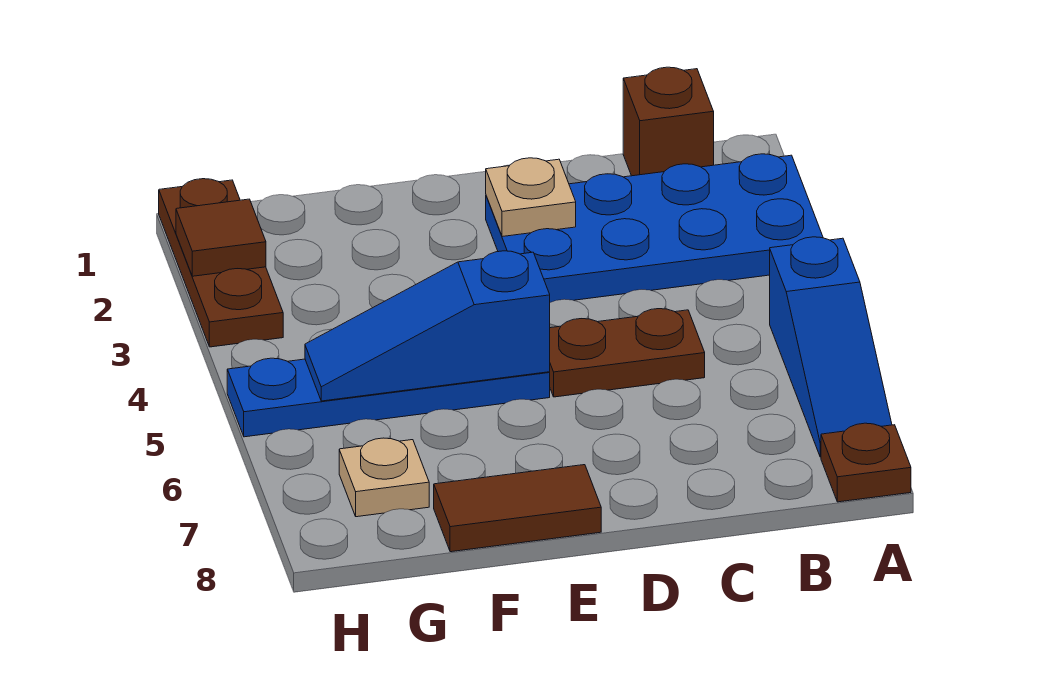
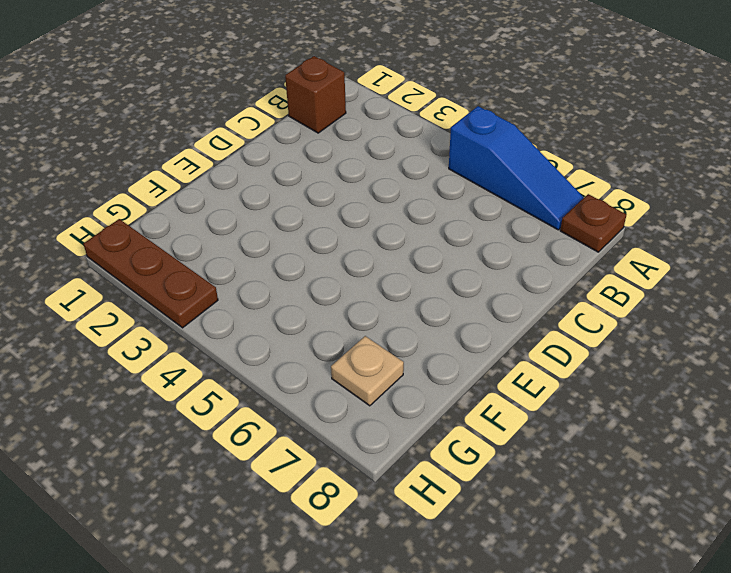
none -> blue 2x4 plate [486,154,823,302]
none -> brown 1x2 plate [550,309,705,397]
none -> blue 1x4 plate [227,358,550,437]

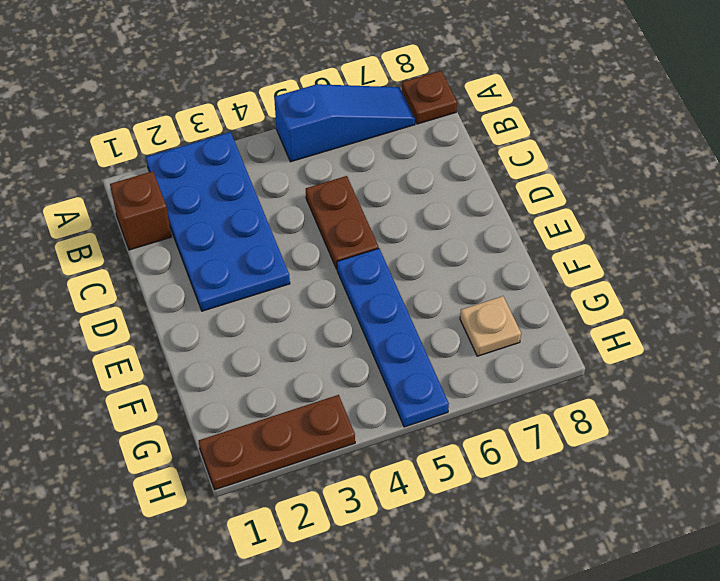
none -> brown 1x2 tile [434,465,601,552]
none -> tan 1x1 plate [486,158,576,237]
none -> blue 1x3 slope [305,251,550,401]

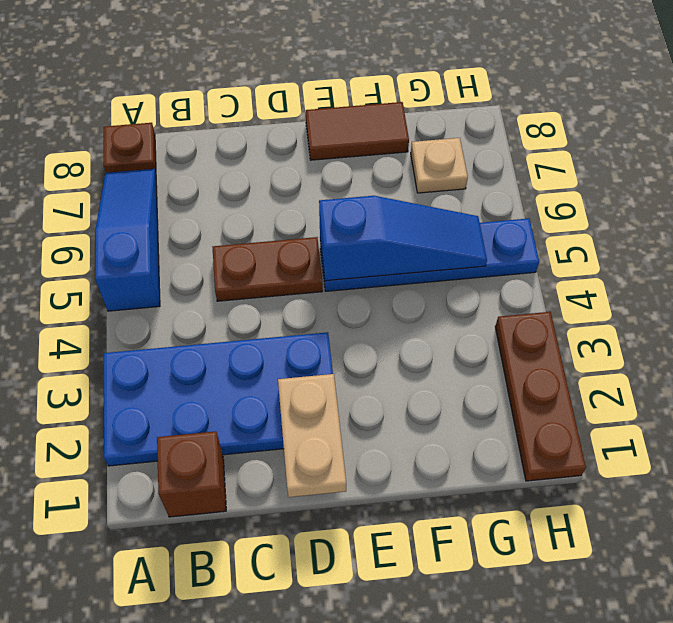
tan 1x2 plate [278,374,346,497] -> tan 1x1 plate [486,158,576,237]
none -> brown 1x1 tile [176,199,266,276]

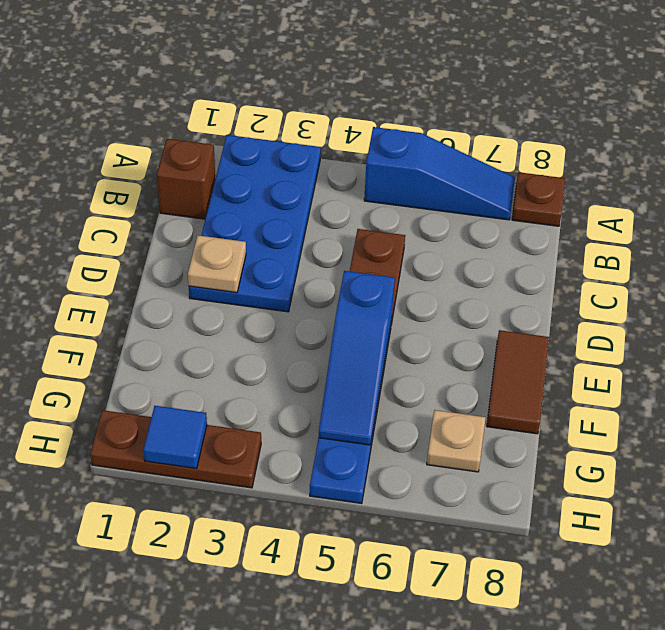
blue 1x1 tile [143,406,207,469] -> brown 1x1 tile [176,199,266,276]

